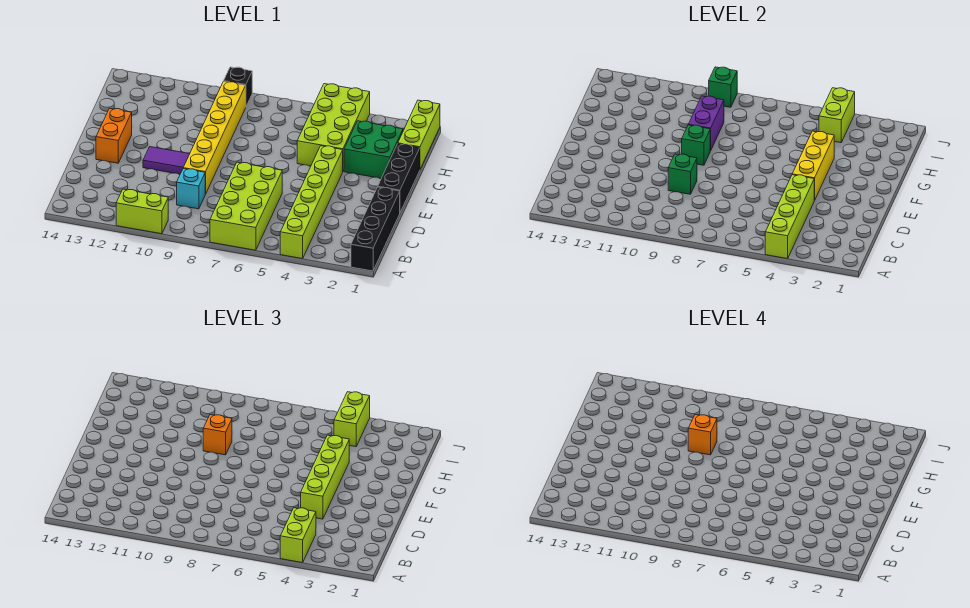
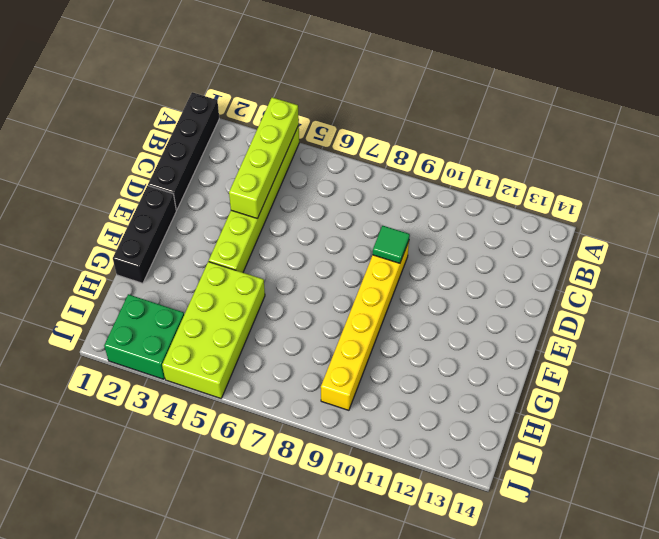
green 1x1 tile [373,226,410,263] -> green 1x1 brick [668,154,697,194]
green 2x2 brick [104,294,184,379] -> green 2x2 brick moved to [344,121,403,178]
none -> lime 2x4 brick [210,162,282,250]
none -> lime 1x2 brick [116,189,168,234]
none -> cyan 1x1 brick [177,169,205,209]

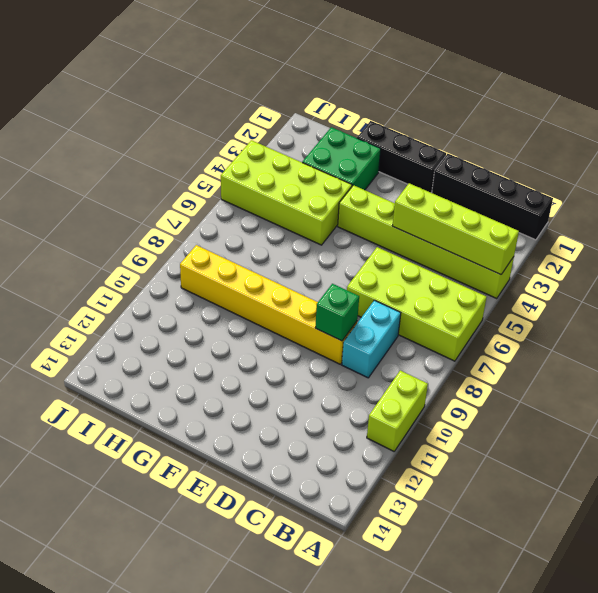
cyan 1x2 brick [342,300,401,378] -> cyan 1x1 brick [177,169,205,209]
none -> purple 1x2 tile [143,147,189,174]
none -> orange 1x2 brick [96,108,132,163]
none -> lime 1x3 brick [398,100,440,169]

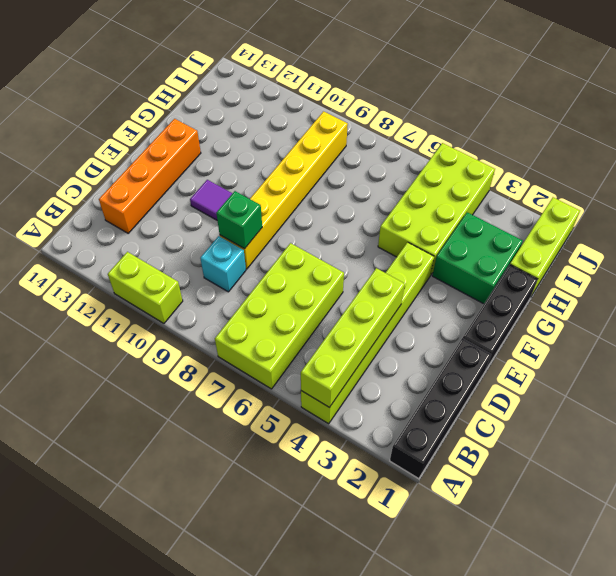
orange 1x4 brick [99,119,201,233] -> orange 1x2 brick [96,108,132,163]
none -> black 1x1 brick [224,67,252,106]
none -> yellow 1x3 brick [792,131,834,200]
none -> green 1x1 brick [682,125,710,165]

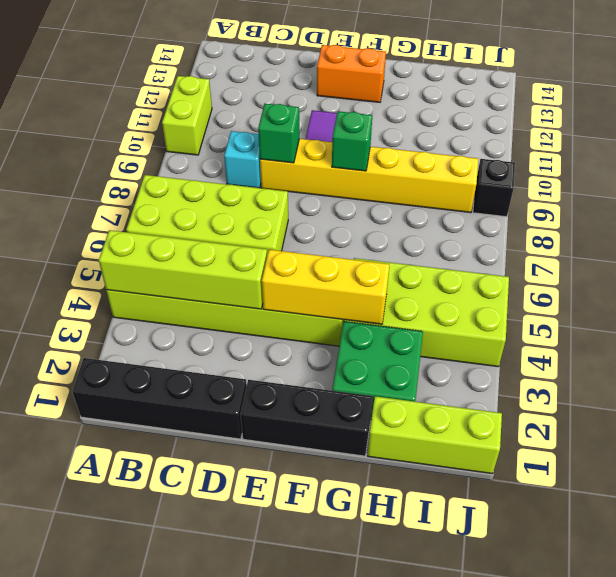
none -> purple 1x2 brick [688,96,724,151]
none -> lime 1x2 brick [819,88,855,143]
none -> green 1x1 brick [709,67,737,107]

